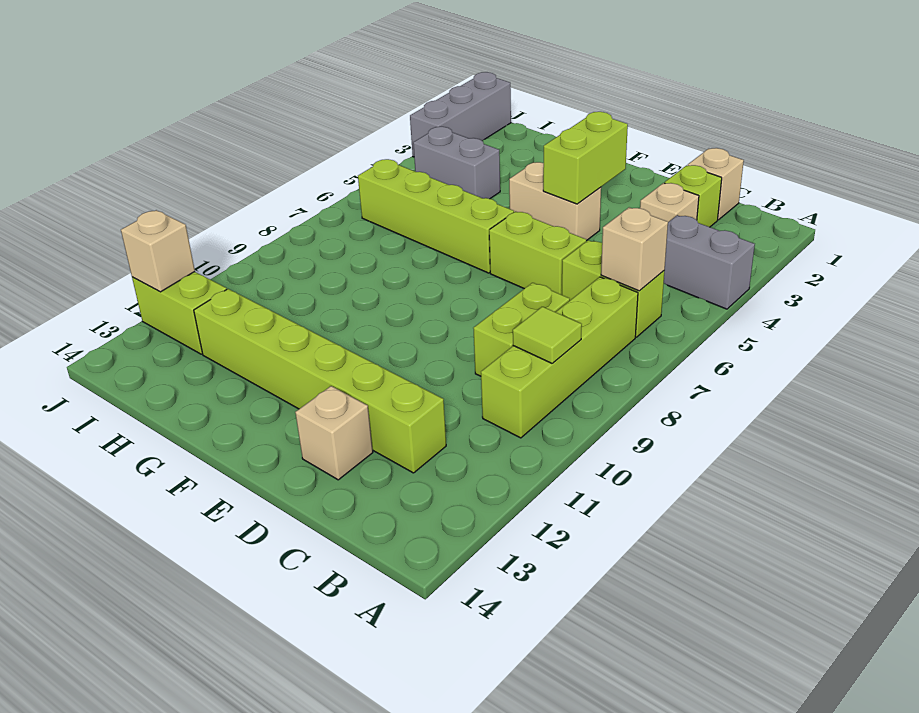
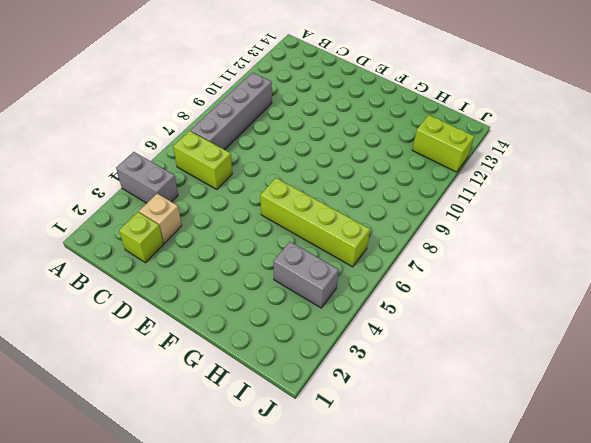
grey 1x4 brick [190,72,272,150] -> lime 1x4 brick [481,277,638,438]
none -> tan 1x1 brick [688,148,744,220]
none -> lime 1x2 brick [473,283,570,376]
none -> lime 1x6 brick [194,289,446,473]

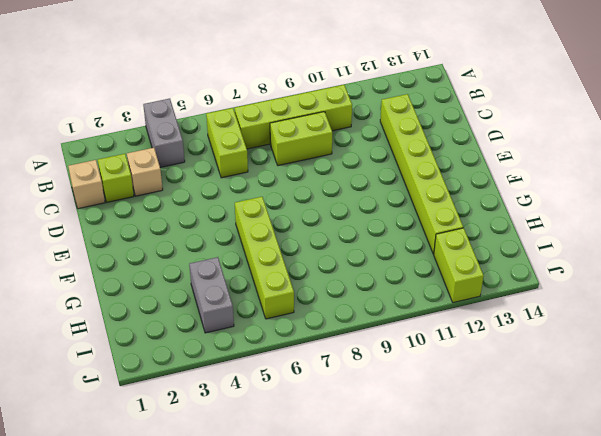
none -> lime 1x2 brick [489,211,586,295]
none -> tan 1x1 brick [295,386,373,480]
none -> tan 1x2 brick [509,162,601,241]

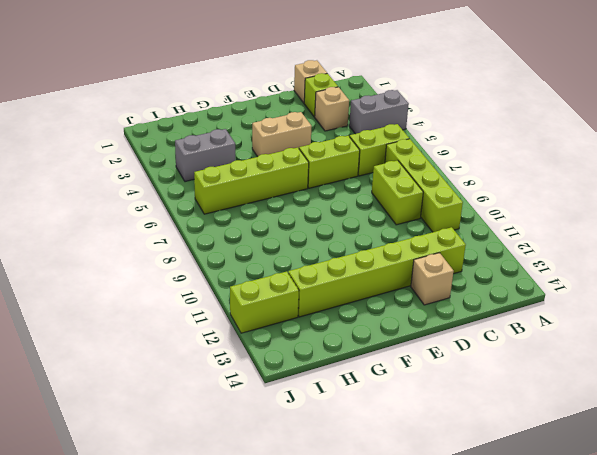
none -> grey 1x3 brick [410,72,511,157]
none -> tan 1x1 brick [601,207,668,291]
none -> lime 1x1 tile [513,307,582,363]

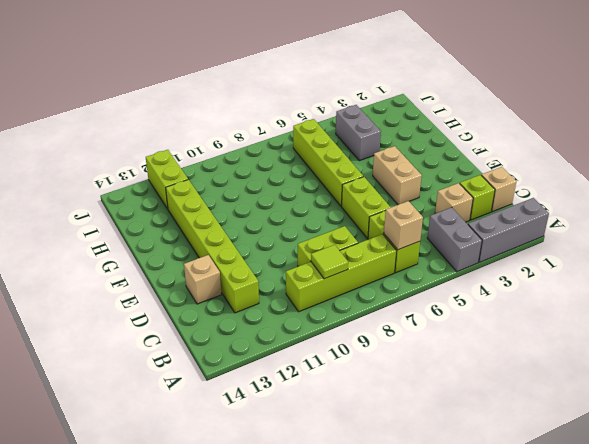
grey 1x3 brick [468,198,549,262] -> grey 1x3 brick moved to [410,72,511,157]
none -> lime 1x2 brick [543,112,628,204]
none -> tan 1x1 brick [121,210,195,292]

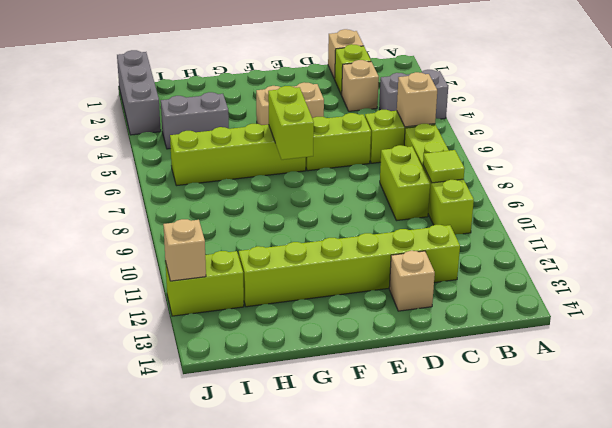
lime 1x2 brick [268,86,314,160] -> lime 1x2 brick moved to [543,112,628,204]

